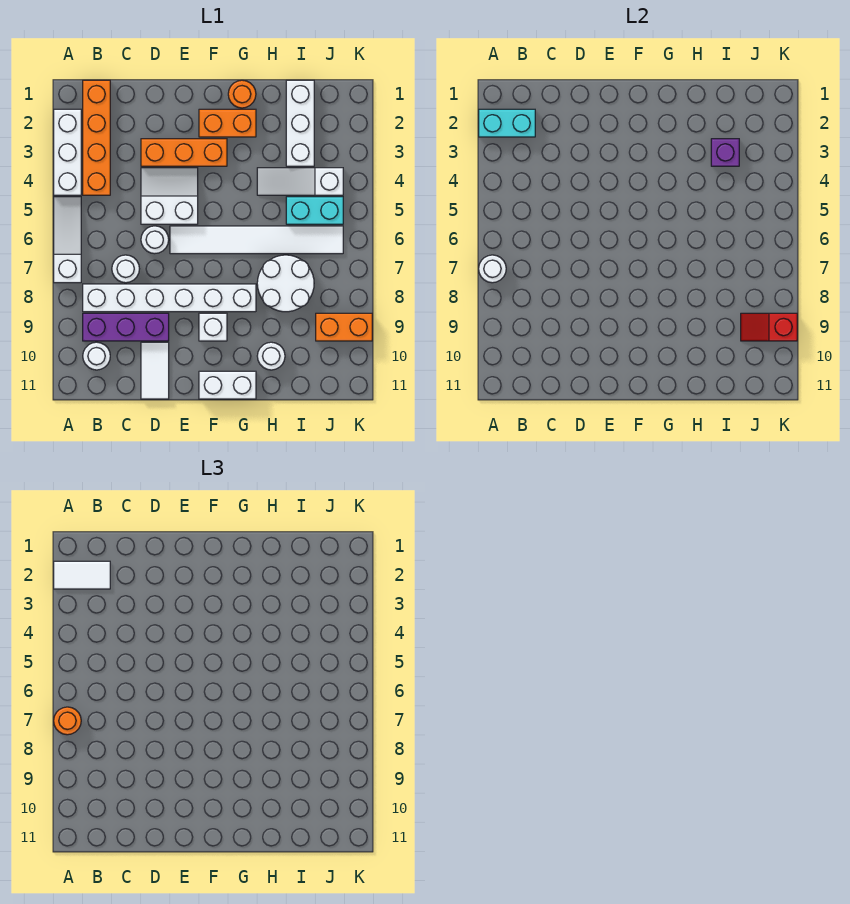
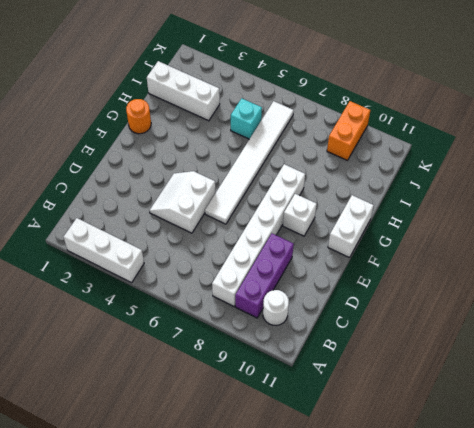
cyan 1x1 brick [231,98,262,139] -> cyan 1x2 brick [286,197,343,224]
none -> white 1x3 slope [54,197,81,283]
none -> orange 1x4 brick [83,80,110,195]
none -> white 1x1 round brick [112,255,139,283]

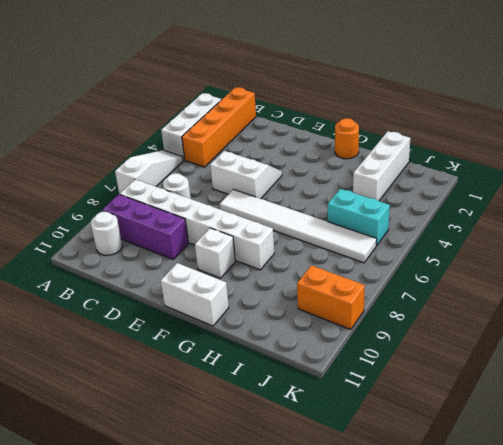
none -> orange 1x3 brick [141,139,227,166]
none -> white 1x1 round brick [141,226,169,254]
none -> white 1x2 tile [141,342,169,399]

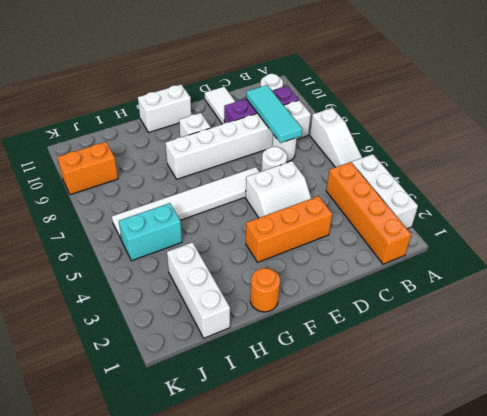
cyan 1x3 tile [246,85,302,143] -> none
none -> orange 1x2 brick [199,109,256,137]
none -> white 1x3 slope [257,168,343,195]
none -> white 2x2 round brick [257,255,314,312]

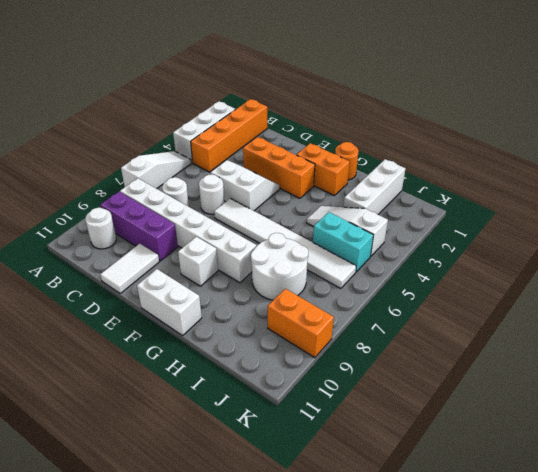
none -> white 1x1 round brick [257,342,285,370]
none -> cyan 1x2 brick [479,109,535,137]
none -> white 1x1 round brick [479,255,506,283]

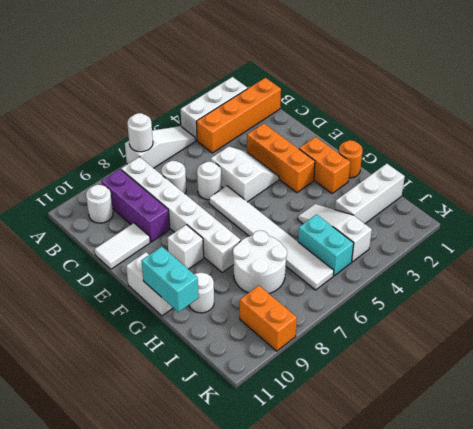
cyan 1x2 brick [141,247,199,312] -> cyan 1x2 brick moved to [479,109,535,137]
none -> purple 1x1 brick [711,139,739,166]
none -> red 1x2 slope [741,313,797,341]
none -> white 1x2 tile [54,561,110,589]

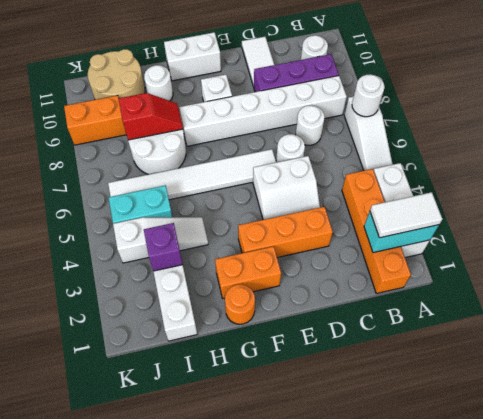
red 1x2 slope [119,93,183,140] -> red 1x2 slope moved to [741,313,797,341]
tan 2x2 round brick [88,49,145,100] -> none
none -> orange 1x1 round brick [54,707,81,735]

